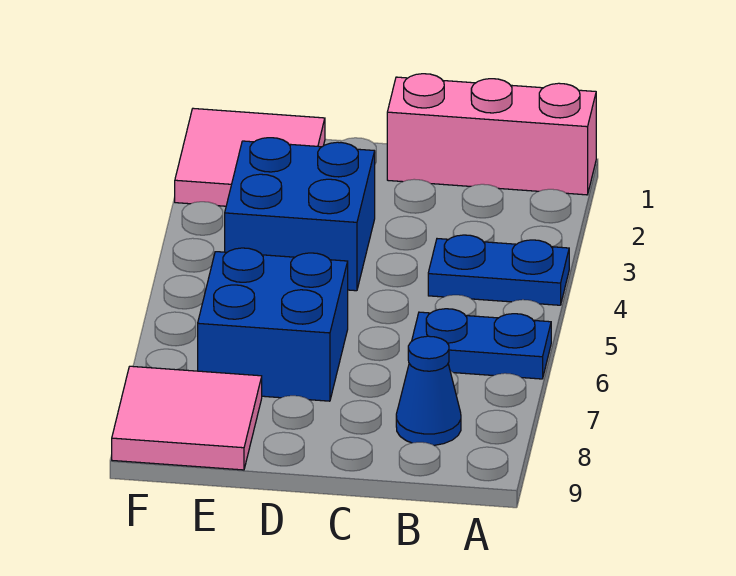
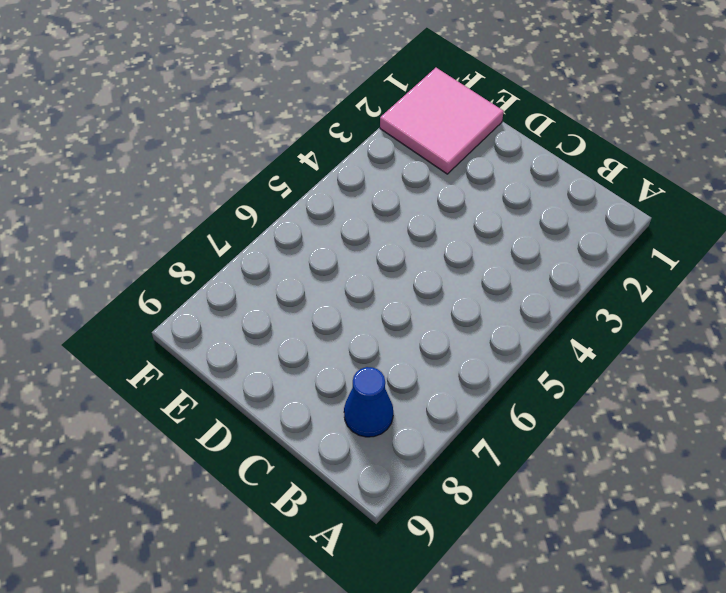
none -> pink 1x3 brick [387,74,596,195]
none -> blue 1x2 plate [428,235,569,305]

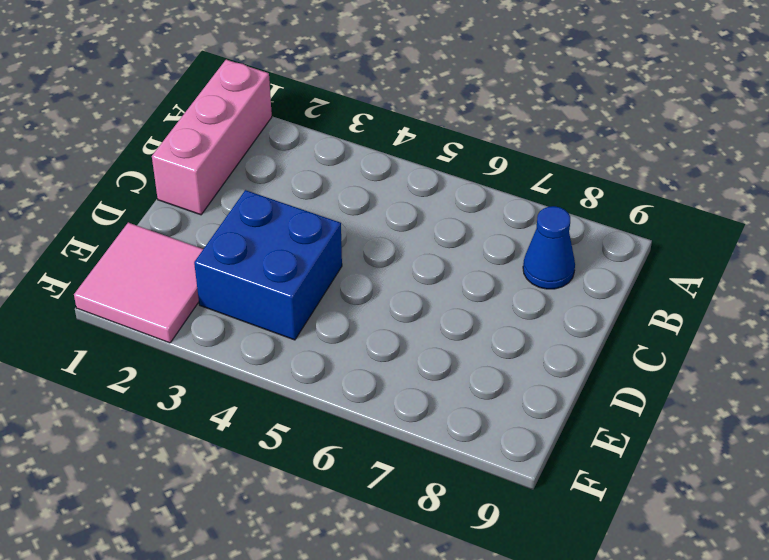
none -> blue 1x2 plate [428,235,569,305]
none -> blue 1x2 plate [412,309,551,379]

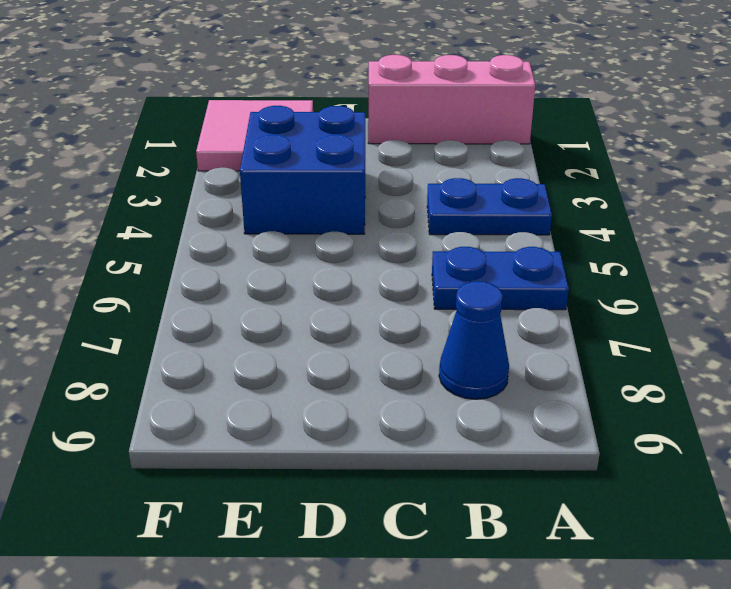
none -> blue 2x2 brick [198,248,348,401]
none -> pink 2x2 tile [112,366,262,470]

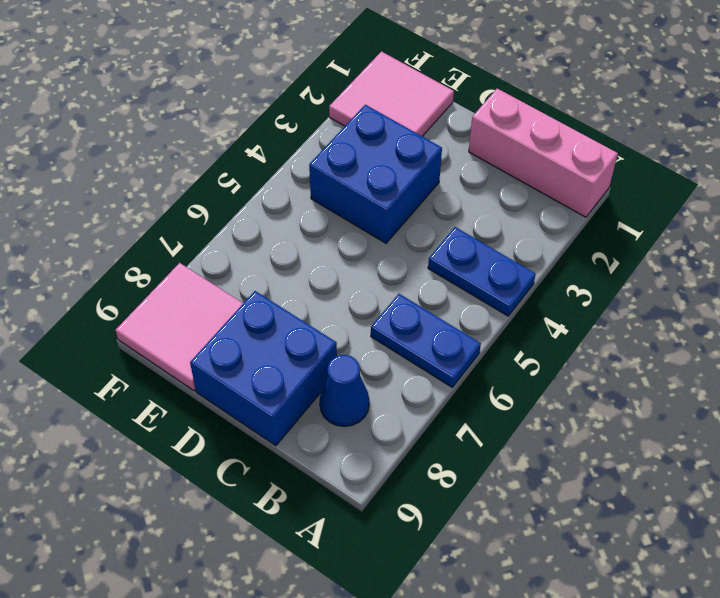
blue 2x2 brick [190,291,337,446] -> blue 2x2 brick moved to [198,248,348,401]

